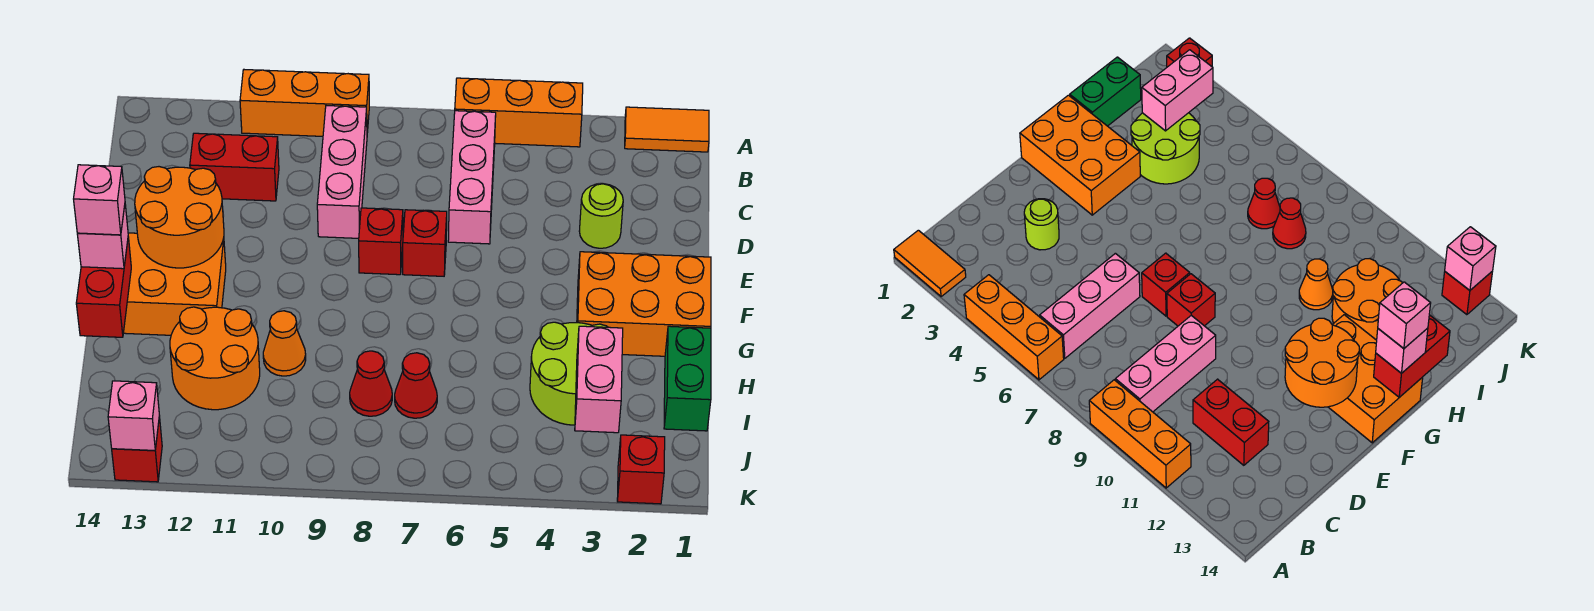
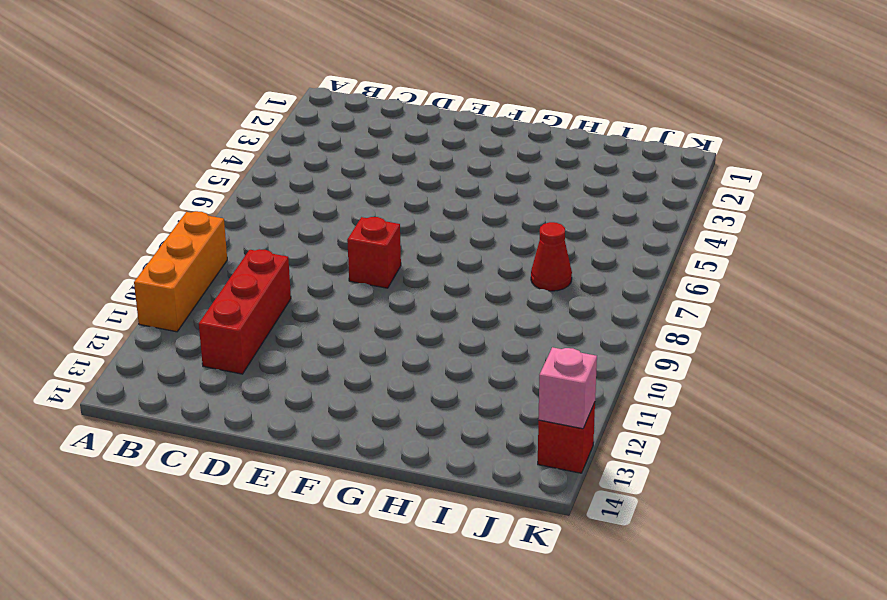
red 1x3 brick [199,249,291,374] -> red 1x2 brick [190,133,279,201]
none -> orange 1x2 tile [625,107,709,152]
none -> orange 1x3 brick [455,78,583,147]
none -> pink 1x3 brick [448,111,496,244]

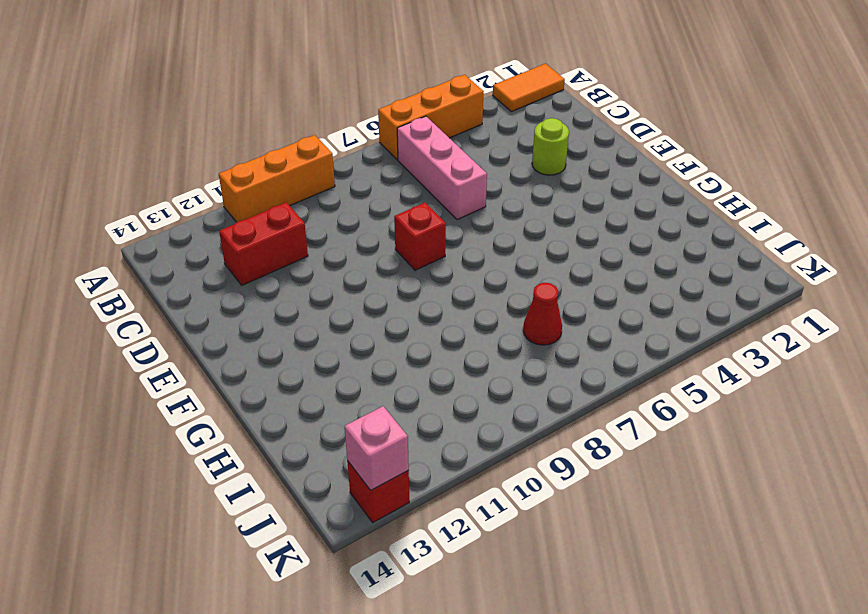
none -> pink 1x3 brick [317,106,367,238]
none -> red 1x1 brick [403,210,447,276]
none -> orange 2x3 brick [577,252,711,356]

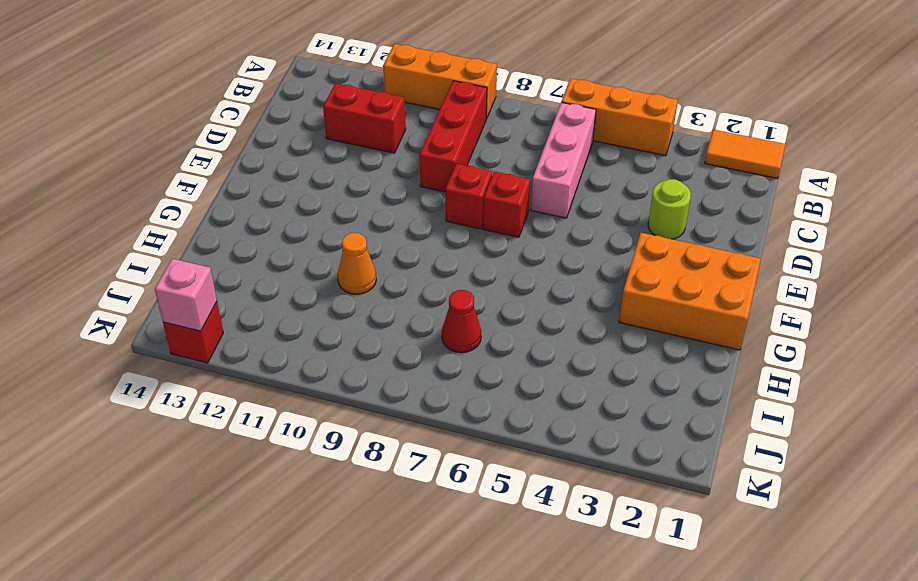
red 1x3 brick [420,81,487,192] -> pink 1x3 brick [317,106,367,238]
none -> orange 2x3 brick [124,233,226,335]
none -> green 1x2 brick [664,326,711,431]
none -> lime 2x2 round brick [530,322,607,425]

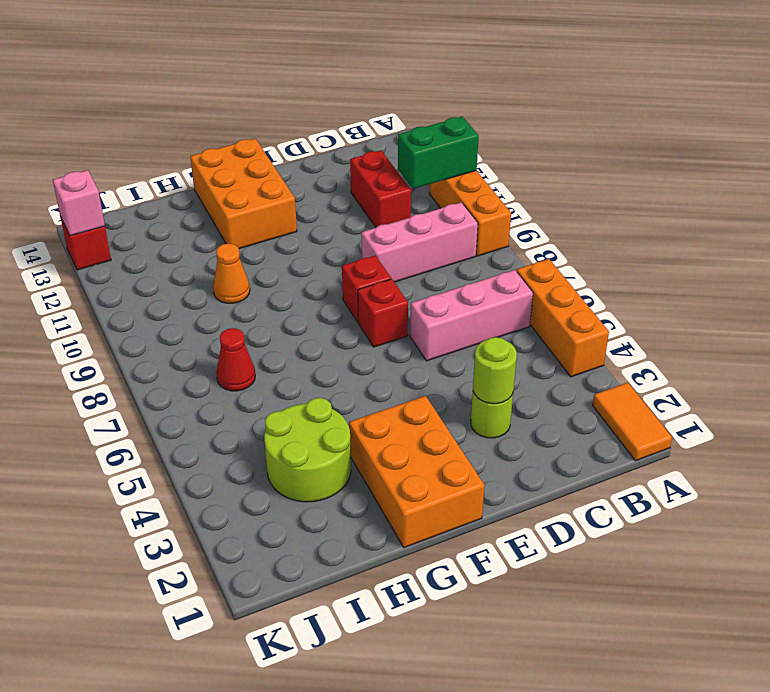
green 1x2 brick [398,117,479,189] -> green 1x2 brick moved to [664,326,711,431]
lime 1x1 round brick [473,337,517,404] -> none
none -> orange 2x2 round brick [170,307,260,410]
none -> red 1x1 cone [350,351,392,416]
none -> red 1x1 brick [617,435,665,504]

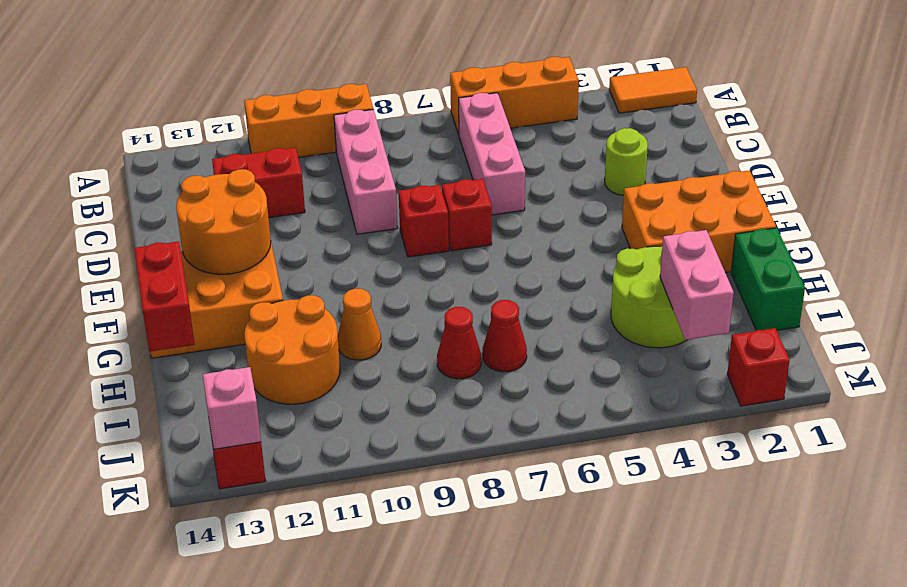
none -> pink 1x1 brick [77,205,128,269]
none -> pink 1x1 brick [74,165,125,235]

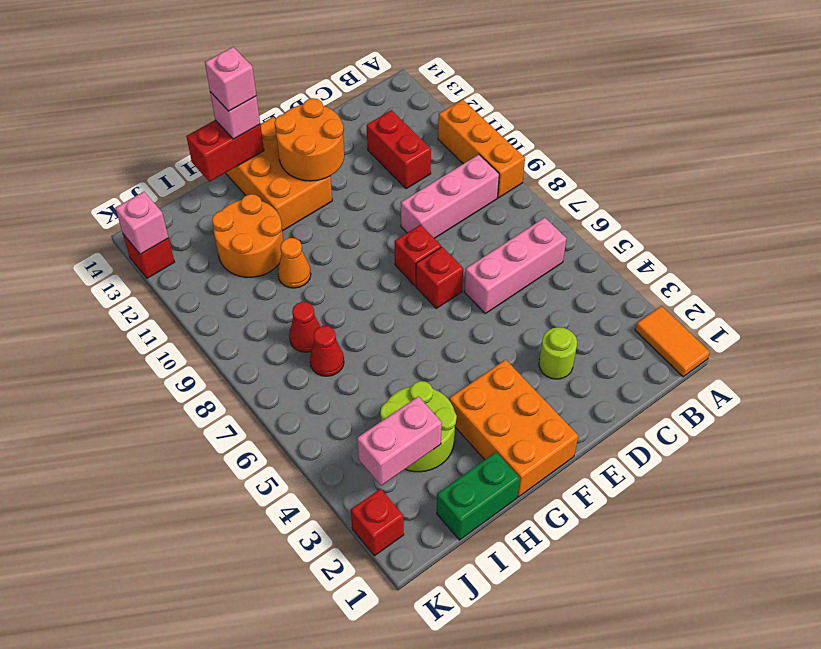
none -> orange 1x3 brick [455,78,583,147]

